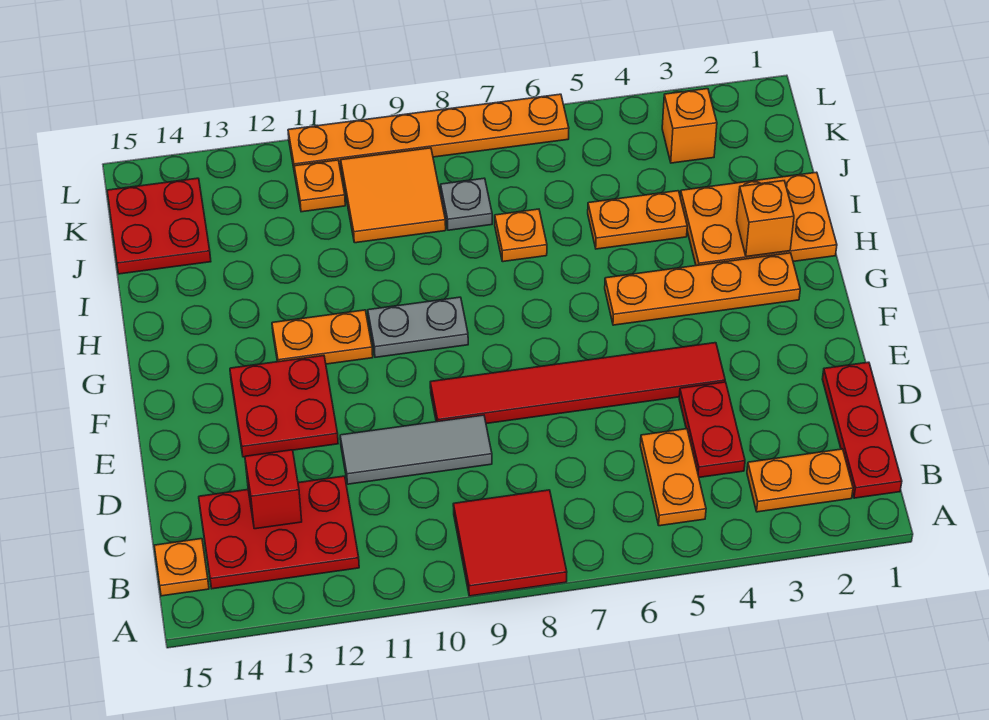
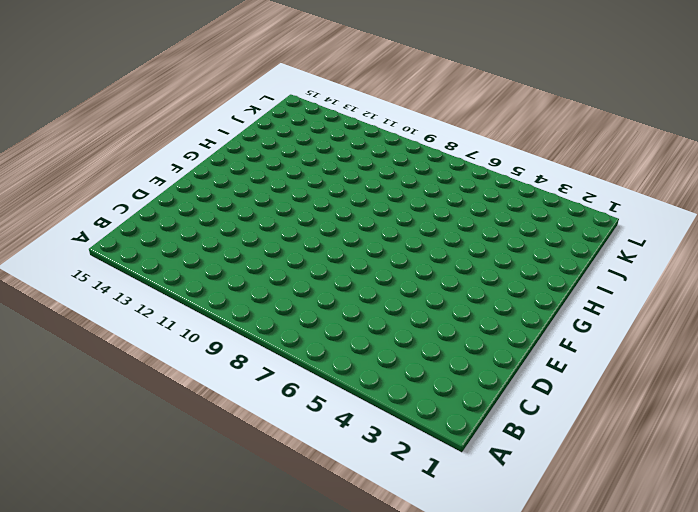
none -> red 2x2 tile [453,490,567,596]
none -> red 1x3 plate [822,362,902,498]
none -> orange 1x2 plate [747,449,853,512]

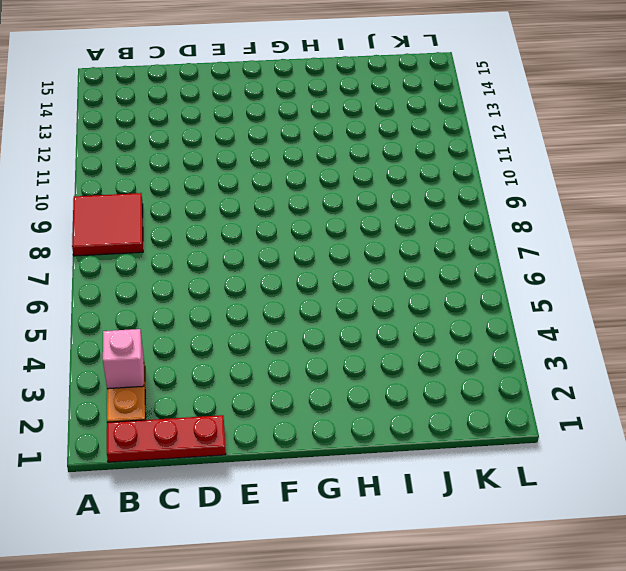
pink 1x1 brick [103,329,144,389] -> none
none -> orange 1x2 plate [640,429,706,526]
none -> red 2x3 plate [199,476,359,589]
none -> orange 1x1 plate [154,539,209,596]

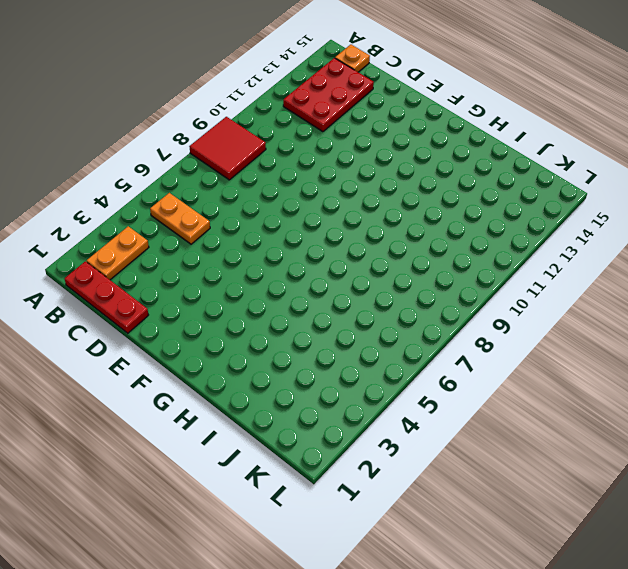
none -> red 1x2 plate [679,382,745,477]
none -> grey 1x3 tile [340,415,492,484]
none -> red 1x6 tile [430,343,725,424]

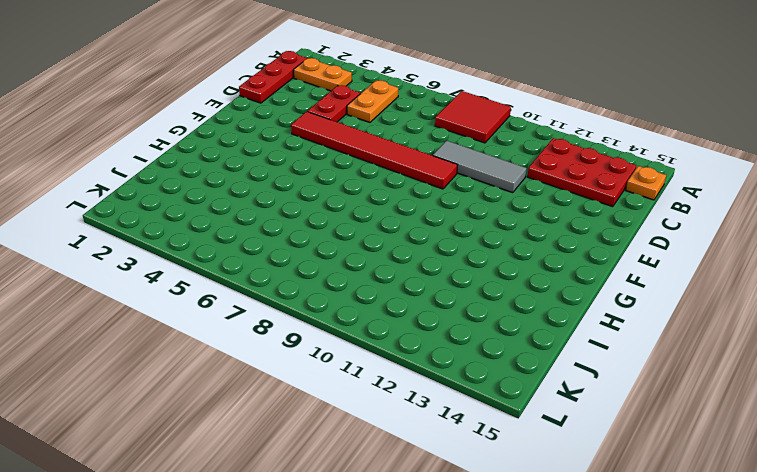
none -> red 2x2 plate [230,356,338,457]
none -> orange 1x4 plate [605,253,800,325]
none -> grey 1x2 plate [368,297,468,357]

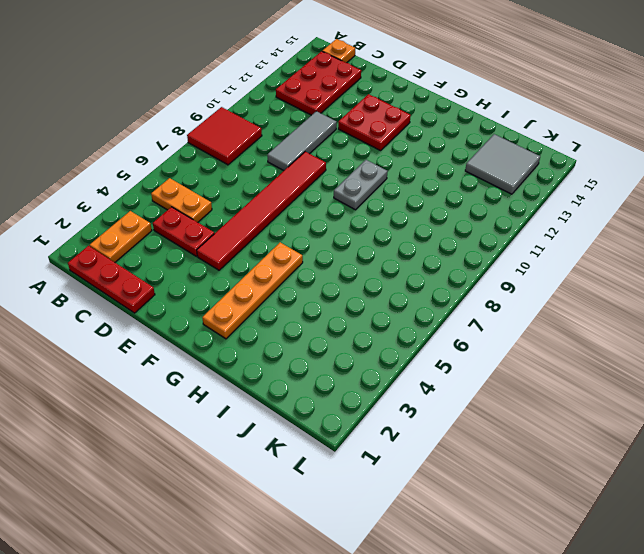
grey 2x2 tile [465,134,540,194] -> red 2x2 plate [107,178,211,274]
none -> orange 1x2 plate [272,310,373,364]
none -> orange 2x3 plate [680,172,837,266]
none -> orange 1x2 plate [588,191,687,249]

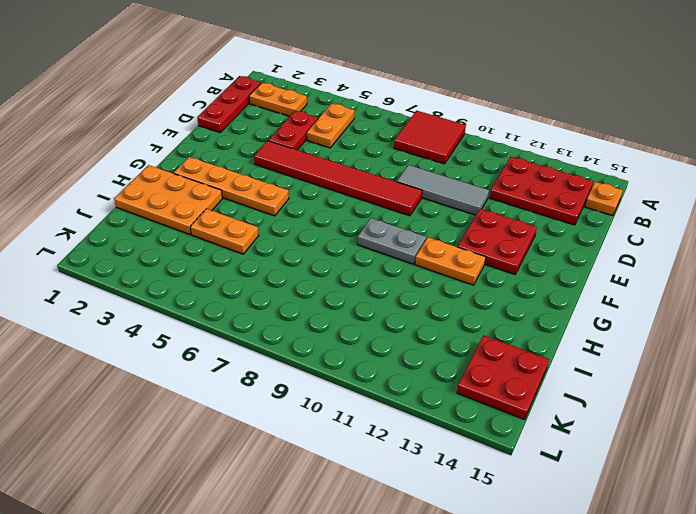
none -> orange 1x1 plate [495,209,547,262]
none -> grey 1x1 plate [441,178,492,230]
none -> orange 2x2 tile [341,148,446,243]

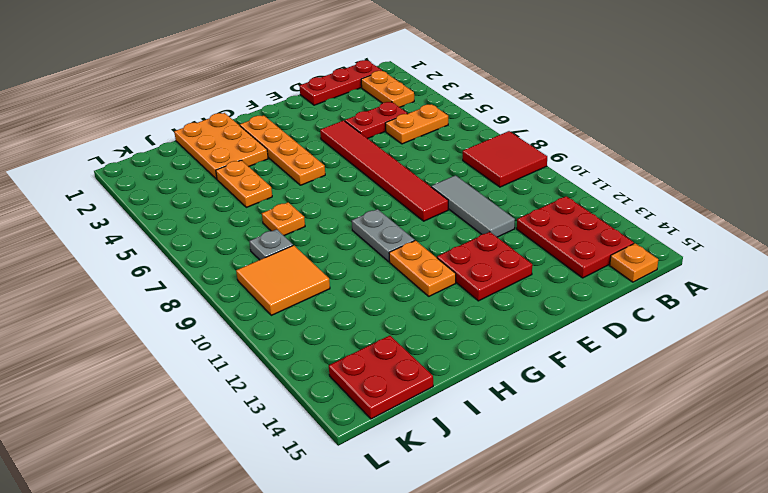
none -> orange 1x1 brick [662,89,717,163]
none -> orange 1x1 plate [294,160,345,212]
none -> orange 1x6 plate [288,94,569,173]

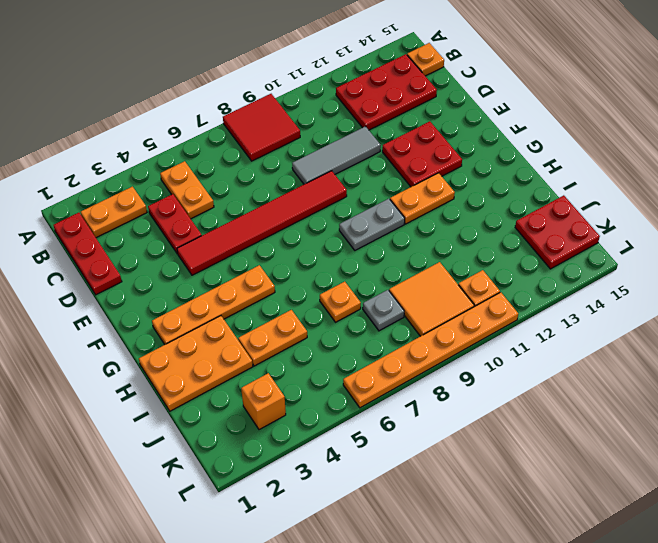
none -> red 1x1 brick [245,450,302,529]
none -> orange 1x1 brick [737,181,794,257]

